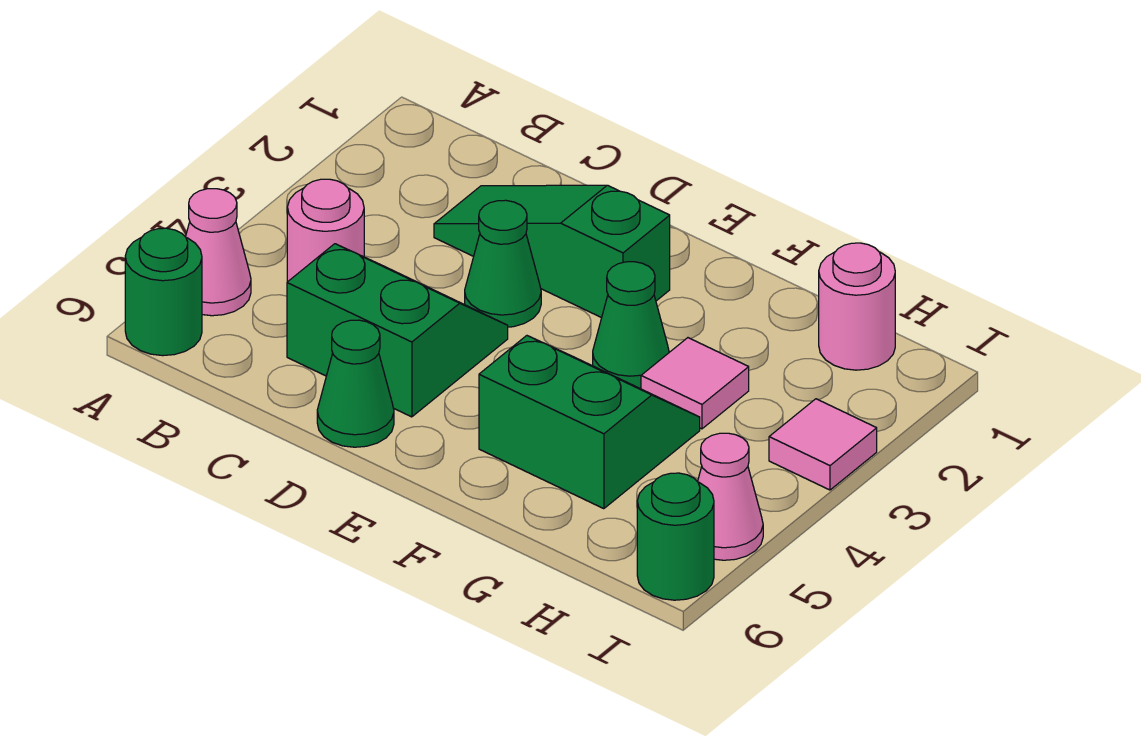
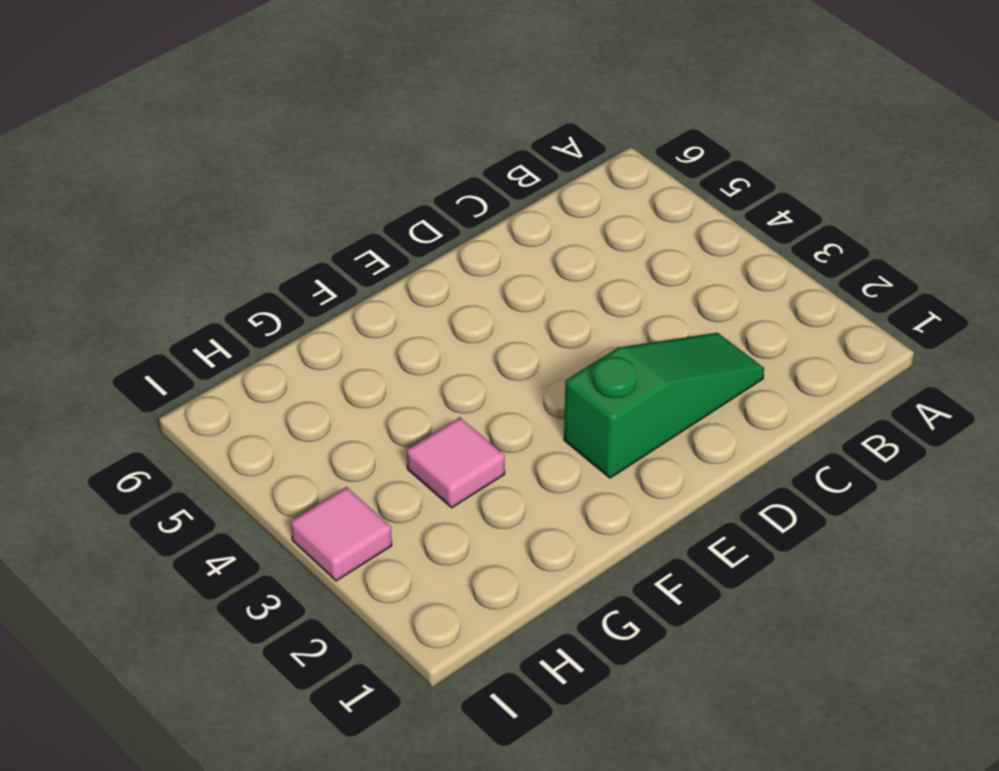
none -> pink 1x1 cone [186,189,251,316]
none -> green 1x1 round brick [125,228,202,356]
none -> pink 1x1 round brick [287,179,364,282]

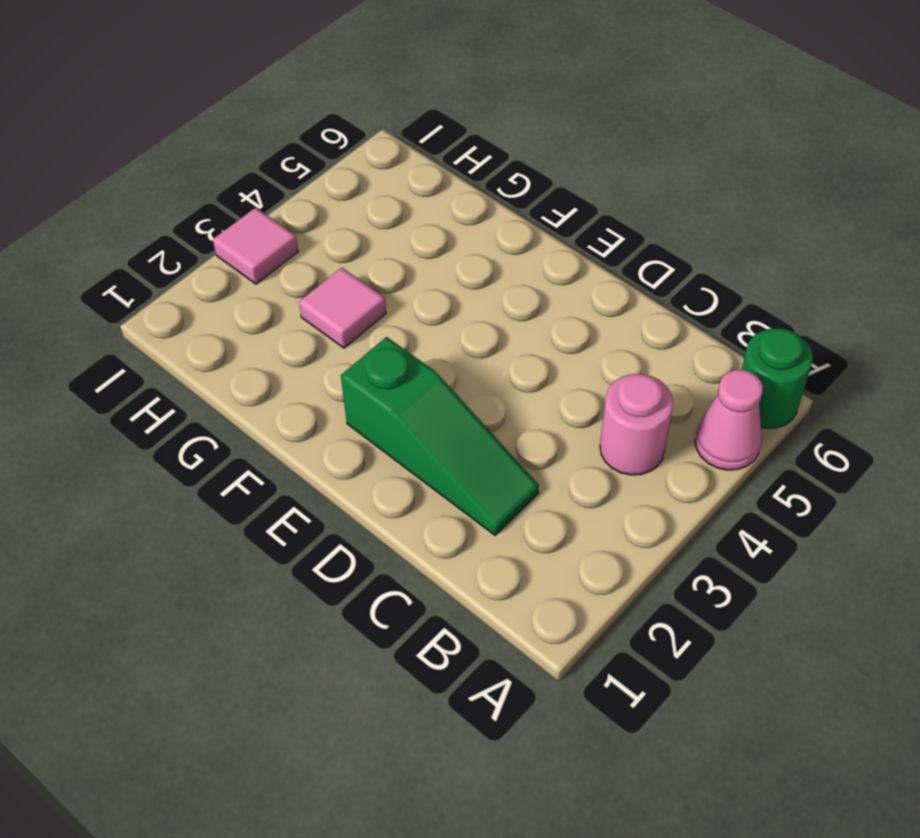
none -> green 2x2 slope [287,244,508,417]
none -> green 1x1 cone [465,200,541,327]
none -> green 1x1 cone [317,320,394,447]

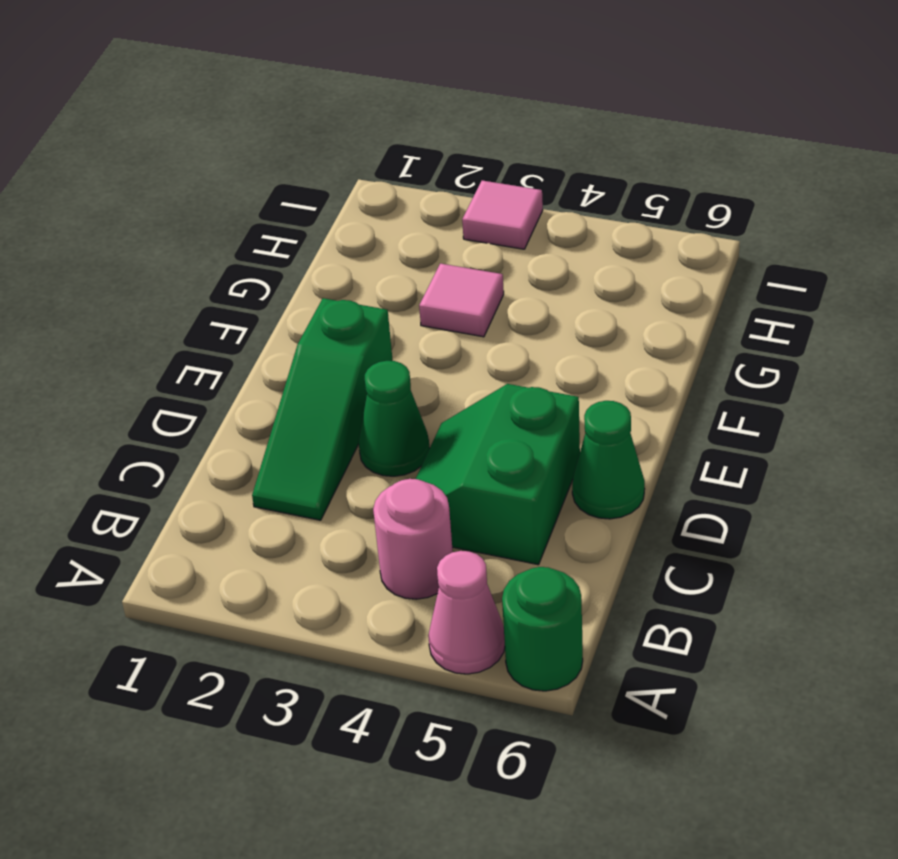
none -> green 1x1 cone [593,262,669,388]
none -> green 2x2 slope [479,336,700,509]
none -> pink 1x1 round brick [819,243,895,370]

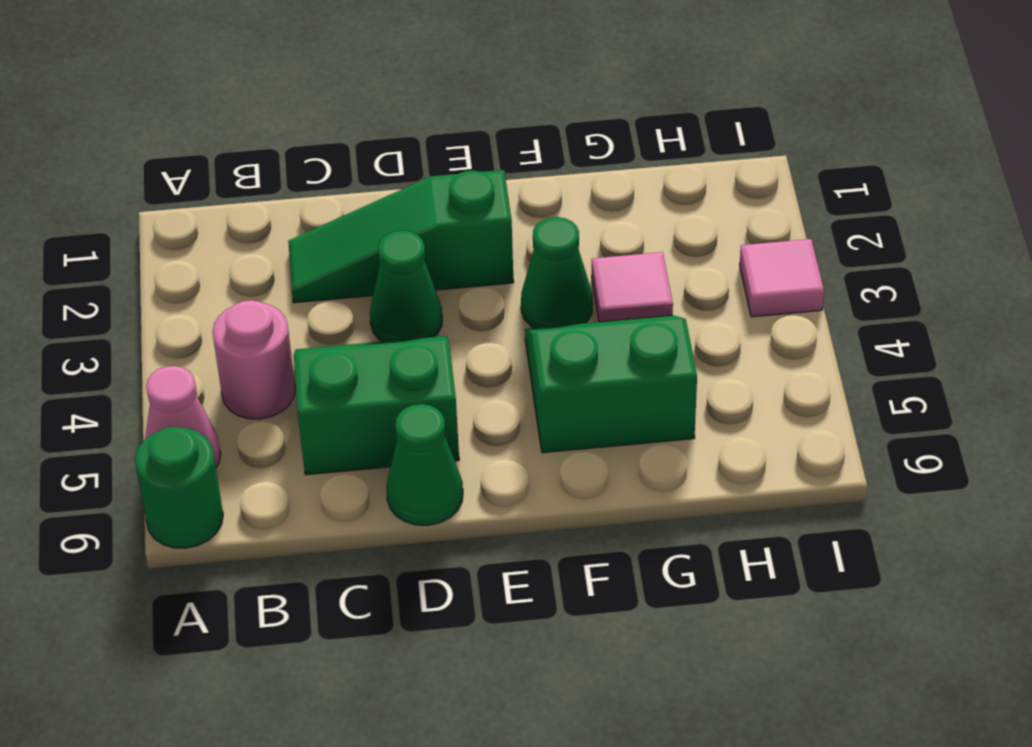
none -> pink 1x1 round brick [819,243,895,370]
none -> pink 1x1 cone [698,433,763,560]
none -> green 1x1 round brick [637,473,714,600]

